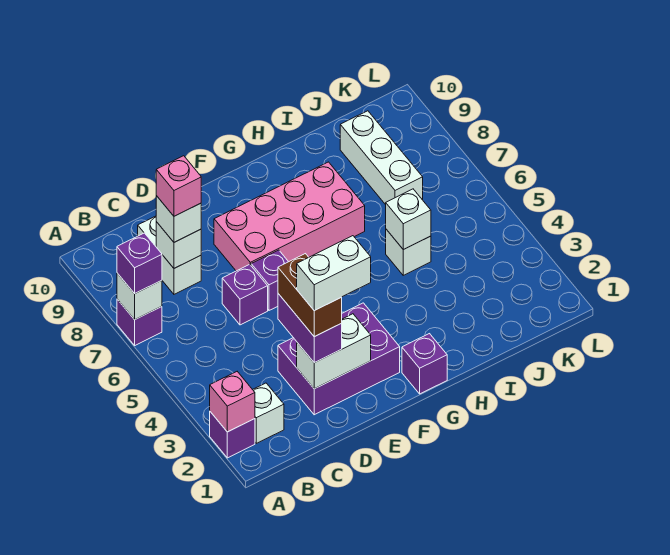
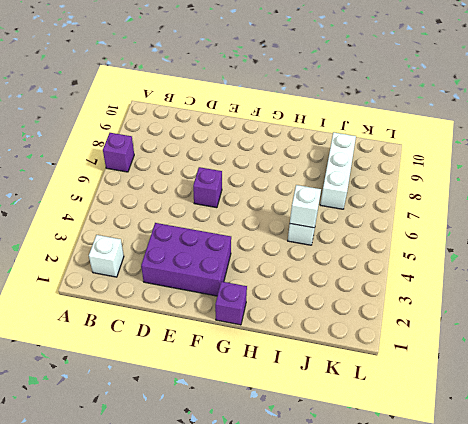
none -> purple 1x1 brick [210,412,255,458]
none -> white 1x2 brick [138,216,201,294]
none -> purple 1x1 brick [222,264,268,325]

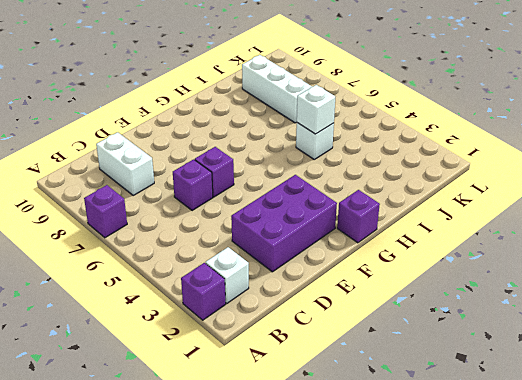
none -> pink 2x4 brick [214,162,365,271]
none -> pink 1x1 brick [210,372,255,432]
none -> white 1x1 brick [117,273,162,320]

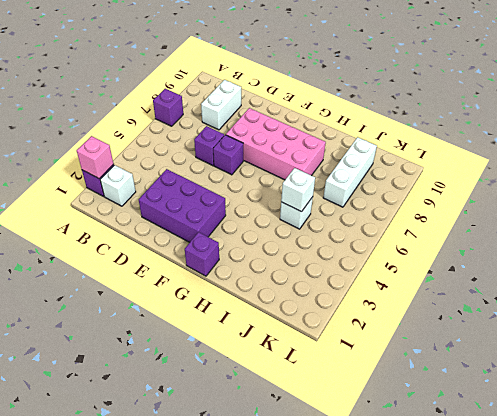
none -> white 1x1 brick [117,273,162,320]
none -> white 1x1 brick [156,222,201,268]
none -> white 1x2 brick [297,314,371,389]

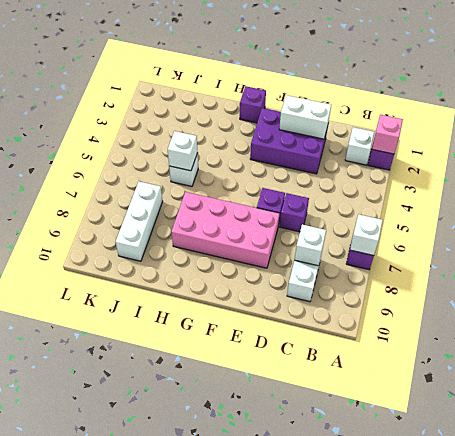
none -> purple 1x1 brick [117,233,162,294]
none -> white 1x1 brick [156,196,201,242]
none -> purple 1x2 brick [278,294,342,363]

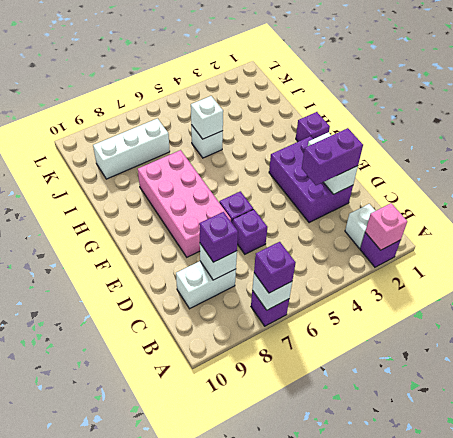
purple 1x1 brick [199,212,238,262] -> white 1x1 brick [156,196,201,242]
none -> pink 1x1 brick [156,156,201,216]
none -> brown 1x2 brick [278,254,342,337]
none -> white 1x2 brick [297,236,371,311]

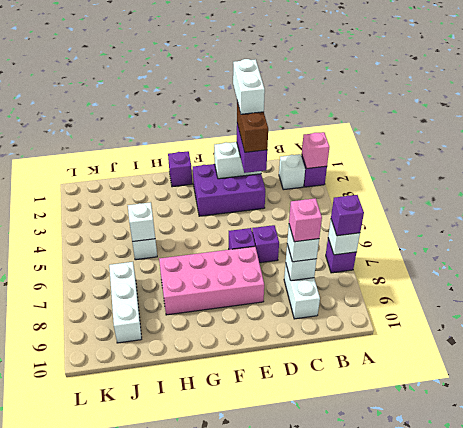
white 1x2 brick [233,59,265,114] -> white 1x2 brick turned to [297,236,371,311]

